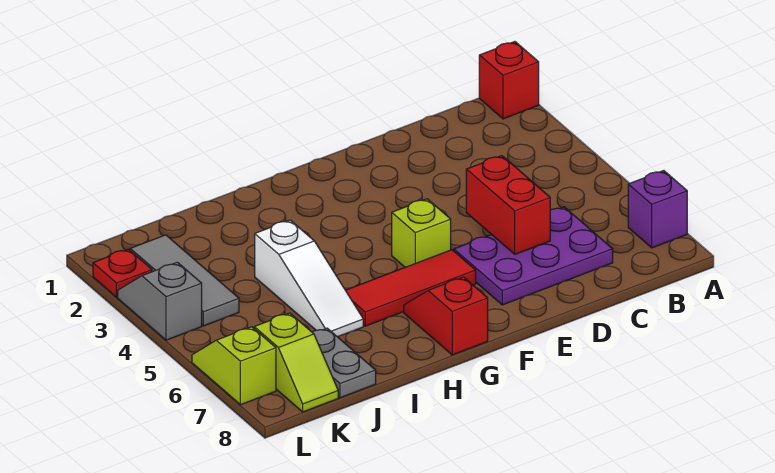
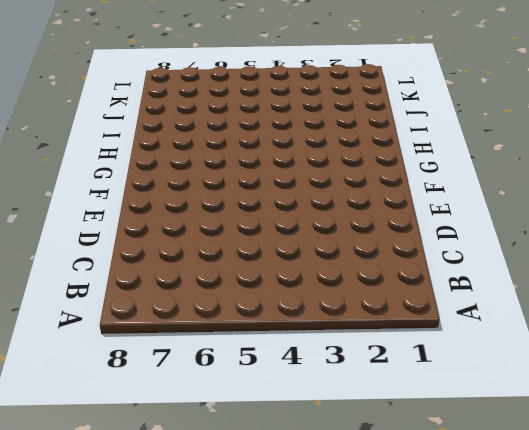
none -> red 1x1 brick [479,42,539,119]
none -> purple 1x1 brick [628,171,687,248]
none -> purple 2x3 plate [454,207,613,305]

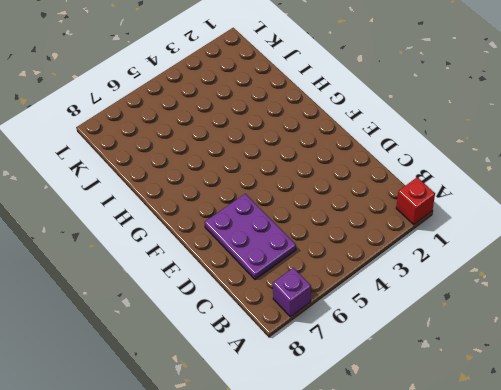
none -> lime 1x1 brick [392,199,451,267]
none -> red 1x3 tile [346,250,476,326]
none -> red 1x2 slope [404,277,488,355]

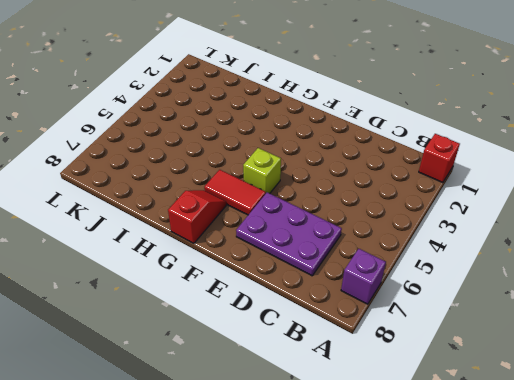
red 1x2 tile [204,170,266,215] -> red 1x3 tile [346,250,476,326]
none -> white 1x3 slope [255,220,363,337]
none -> grey 1x2 plate [312,328,376,398]
none -> grey 1x3 tile [130,235,239,326]

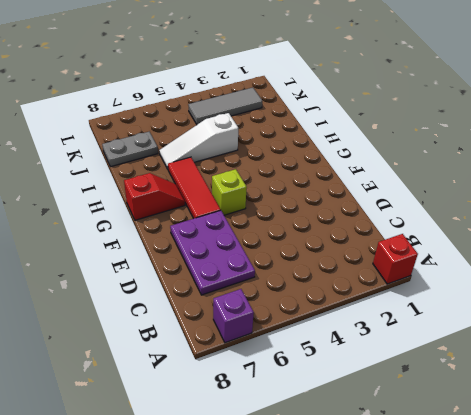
none -> lime 1x2 slope [254,313,338,412]
none -> red 1x1 plate [93,249,152,297]
none -> grey 1x2 slope [118,262,202,340]

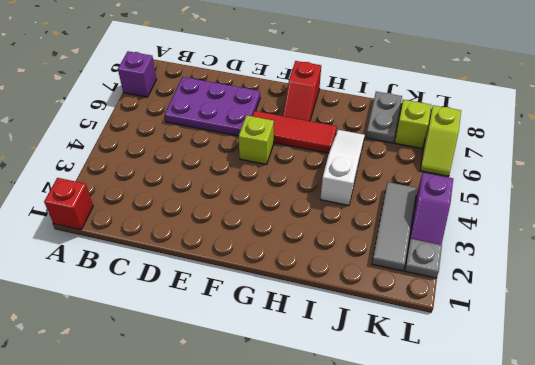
grey 1x1 plate [405,239,442,278] -> red 1x1 plate [93,249,152,297]
purple 1x2 slope [409,173,453,245] -> grey 1x2 slope [118,262,202,340]
none -> red 1x2 brick [466,156,550,254]

